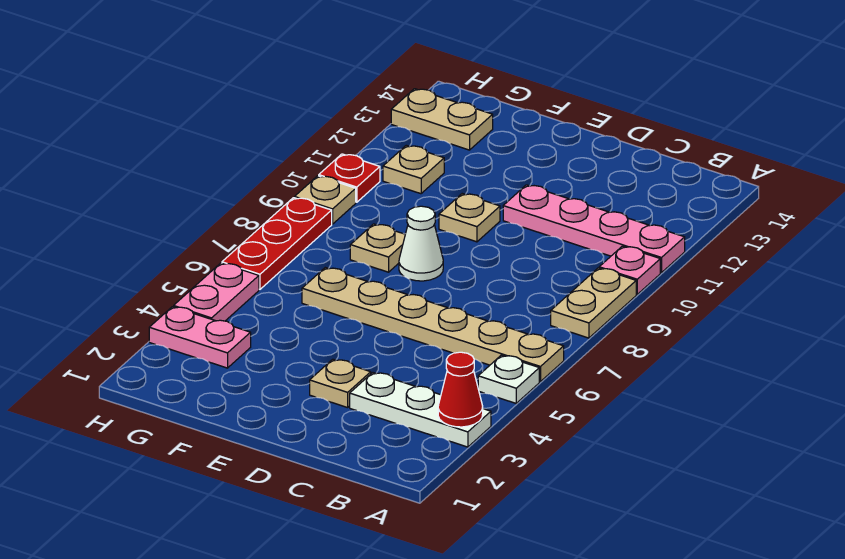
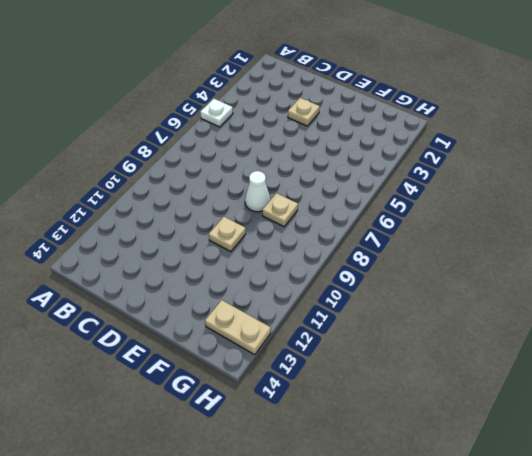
none -> white 1x3 plate [350,373,491,447]
none -> tan 1x6 plate [302,268,564,382]
none -> tan 1x2 plate [551,268,636,338]

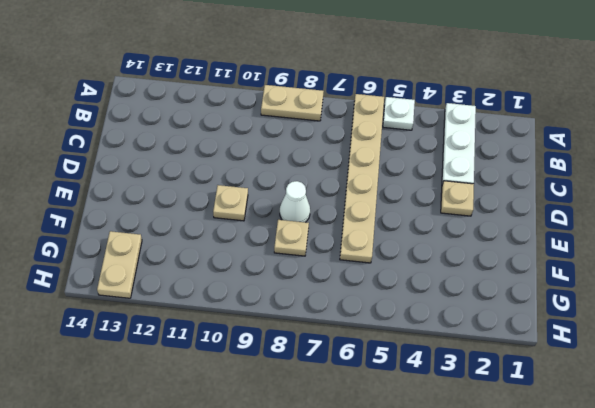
none -> pink 1x1 plate [599,246,660,294]
none -> pink 1x4 plate [503,185,685,273]
none -> pink 1x2 plate [149,307,251,368]

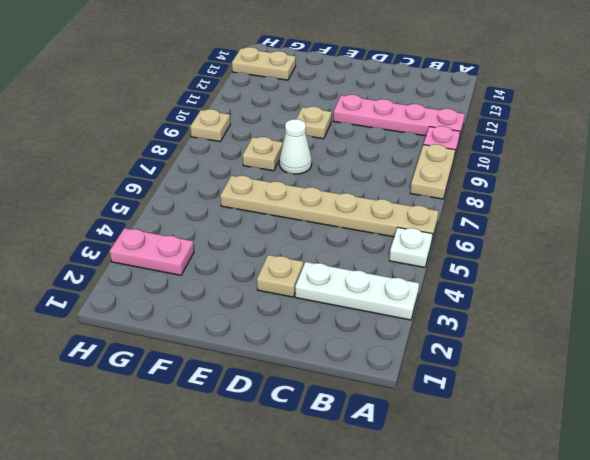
none -> tan 1x1 plate [383,145,444,194]
none -> pink 1x2 plate [174,263,259,321]
none -> red 1x3 plate [222,198,332,289]

